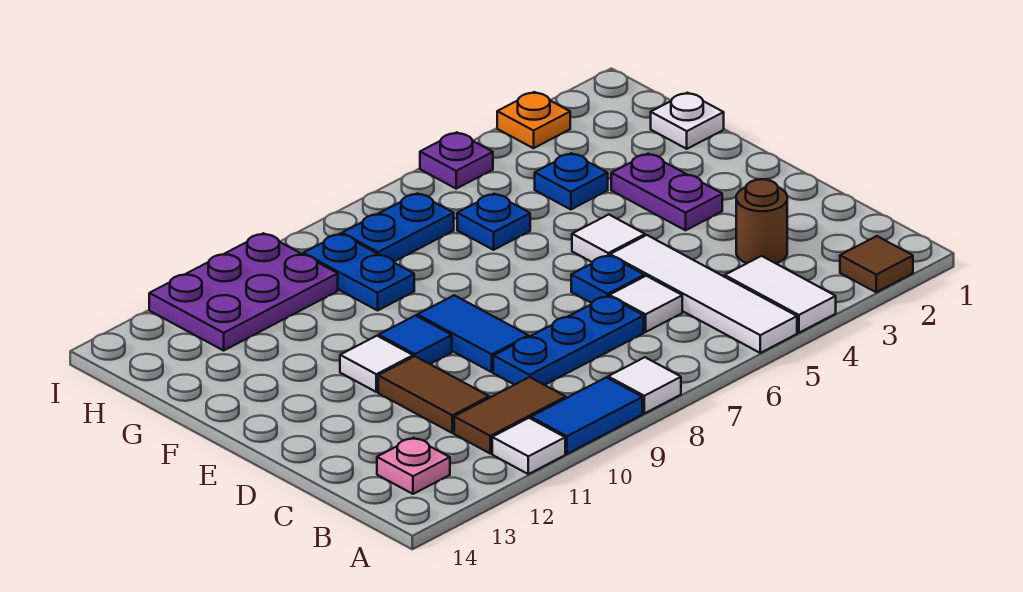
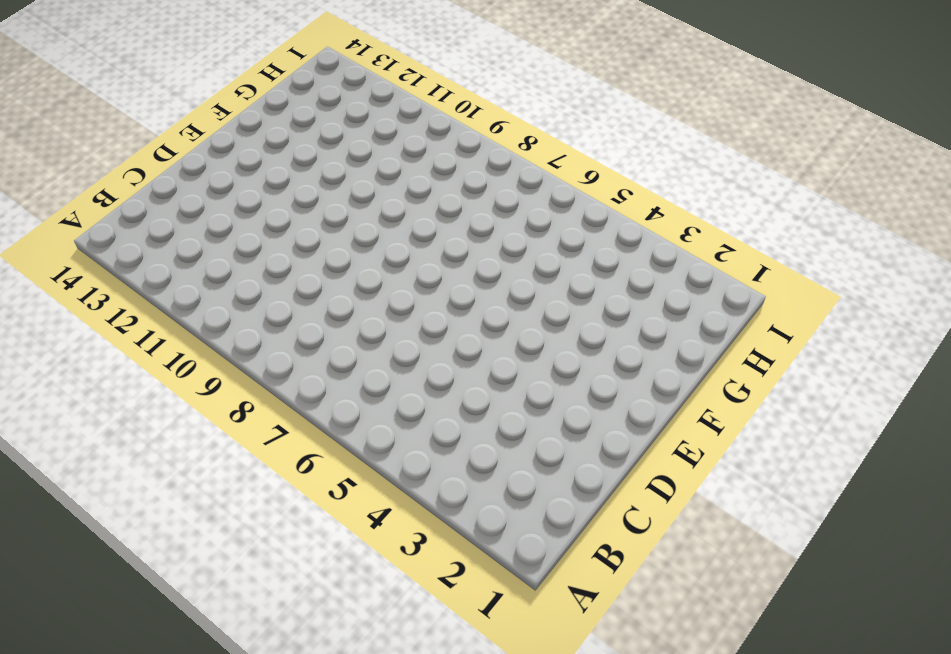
none -> brown 1x1 tile [840,236,913,292]
none -> white 1x2 tile [725,256,836,333]
none -> white 1x4 tile [610,235,797,353]

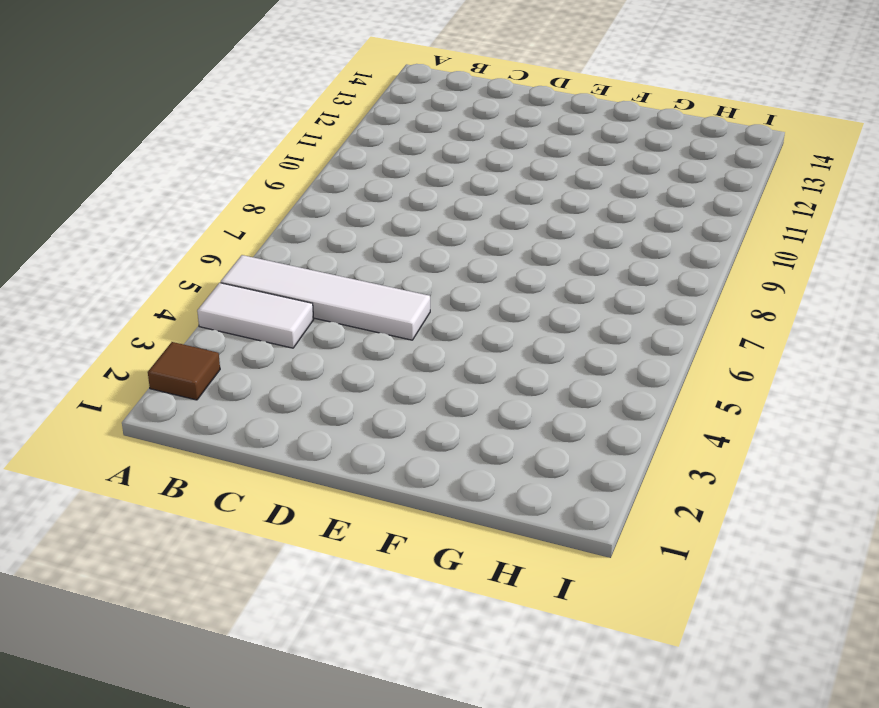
none -> white 1x1 tile [608,357,681,413]
none -> blue 1x2 tile [531,377,642,454]
none -> white 1x1 tile [492,418,565,474]

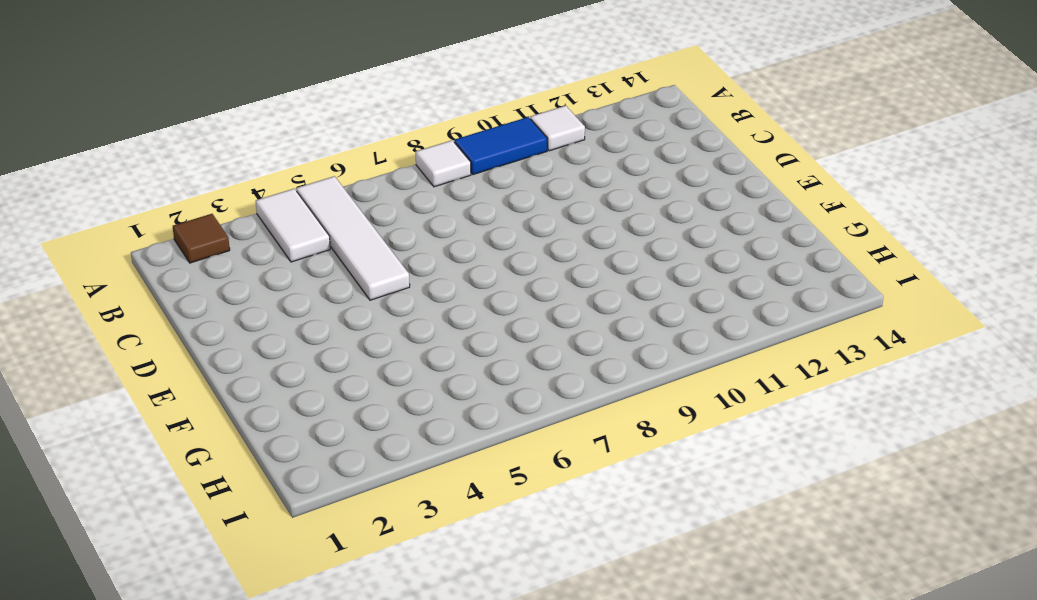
none -> brown 1x2 tile [454,377,566,454]
none -> pink 1x1 plate [377,438,450,494]
none -> brown 1x1 round brick [736,179,787,263]

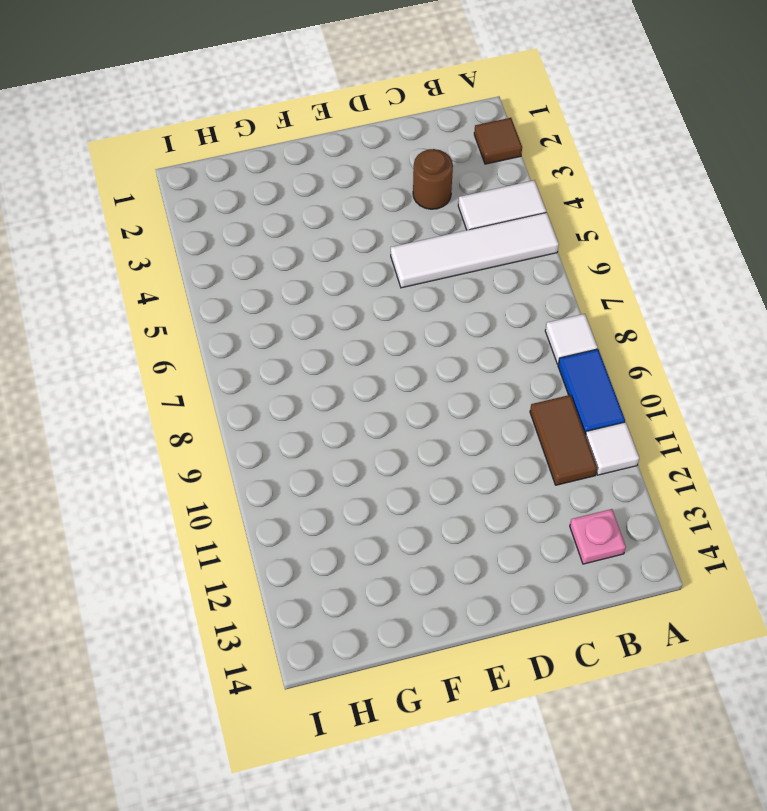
none -> white 1x1 tile [609,276,682,332]
none -> blue 1x3 plate [493,296,644,385]
none -> brown 1x2 tile [378,356,489,433]

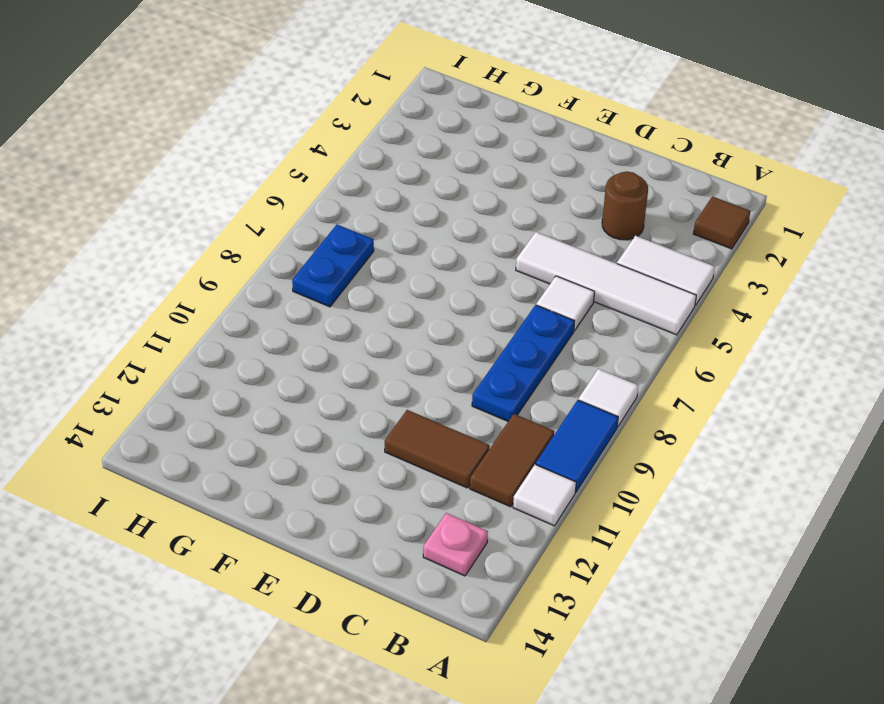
none -> blue 1x1 plate [571,255,644,303]
none -> blue 1x2 tile [417,295,528,372]
none -> purple 1x2 plate [611,154,722,230]

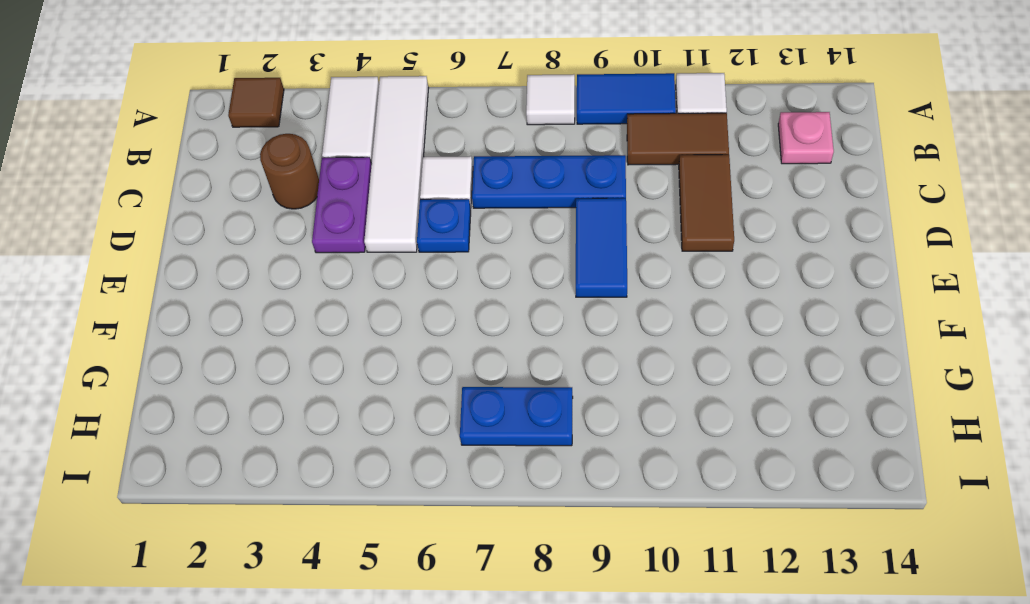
purple 1x2 plate [312,157,372,253] -> purple 1x2 plate moved to [611,154,722,230]
none -> white 1x1 tile [572,215,645,262]
none -> blue 1x1 tile [379,316,452,364]
none -> white 1x1 tile [340,336,413,392]

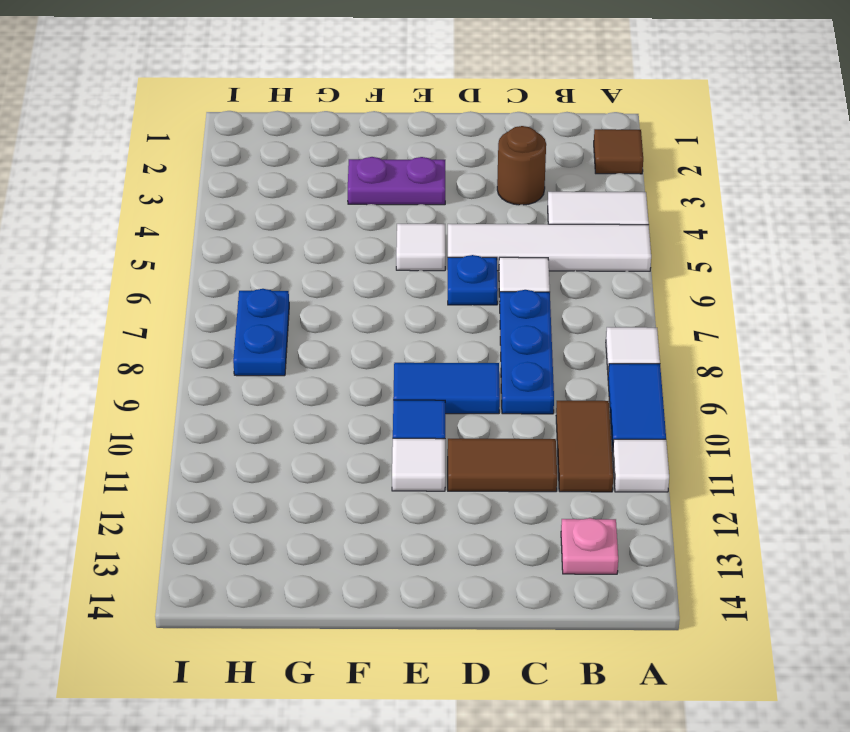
none -> white 1x1 plate [651,93,724,149]
none -> blue 1x1 plate [535,153,608,210]
none -> blue 1x1 plate [457,194,530,250]

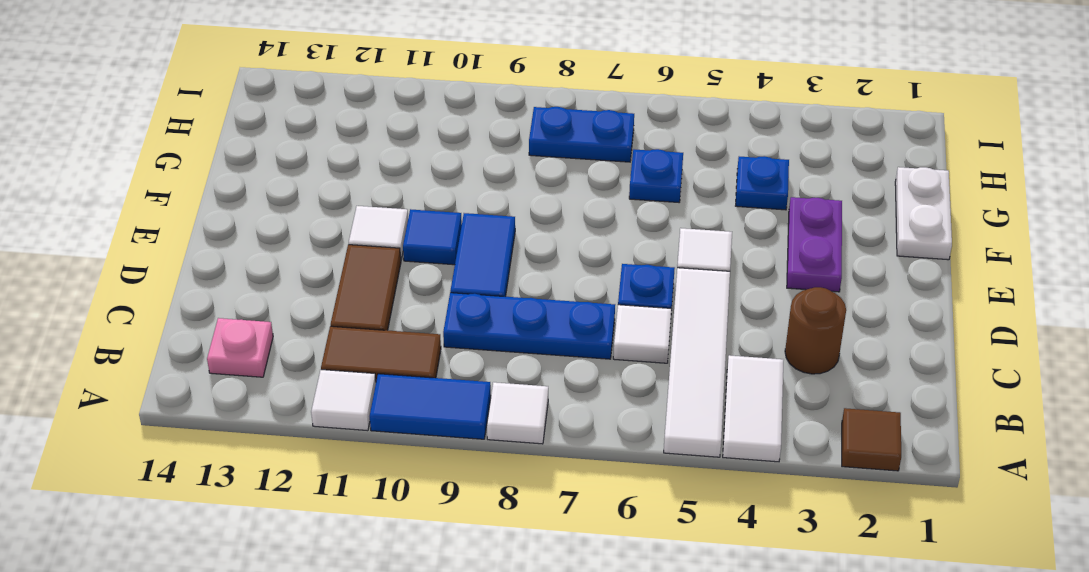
white 1x2 plate [895,167,952,260] -> white 1x1 plate [651,93,724,149]
none -> blue 1x2 plate [303,234,414,310]
none -> purple 2x3 plate [149,233,338,351]
none -> orange 1x1 plate [497,92,570,148]

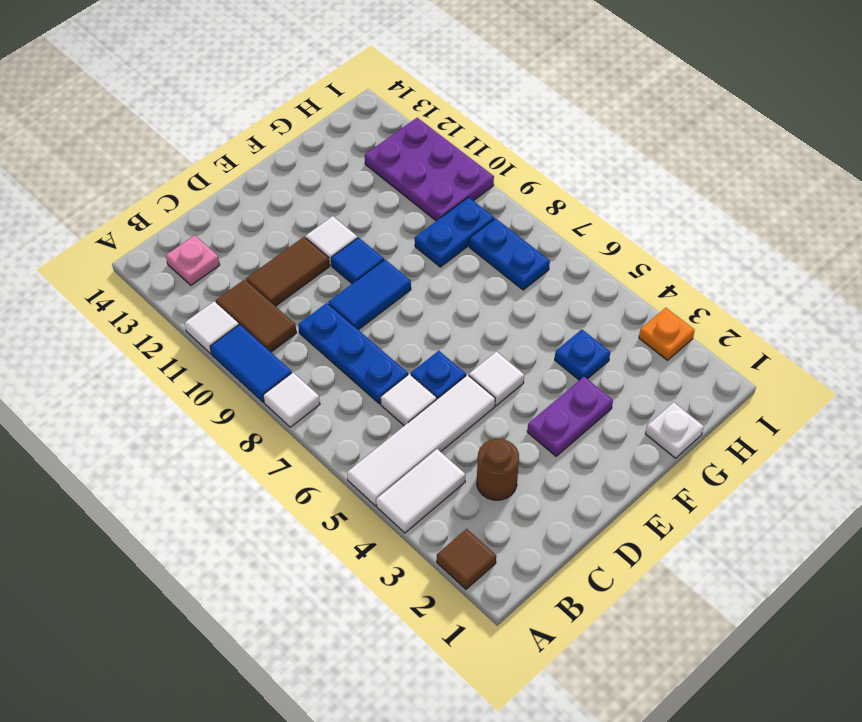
none -> blue 1x1 plate [457,194,530,250]
none -> purple 1x1 plate [420,132,493,189]

